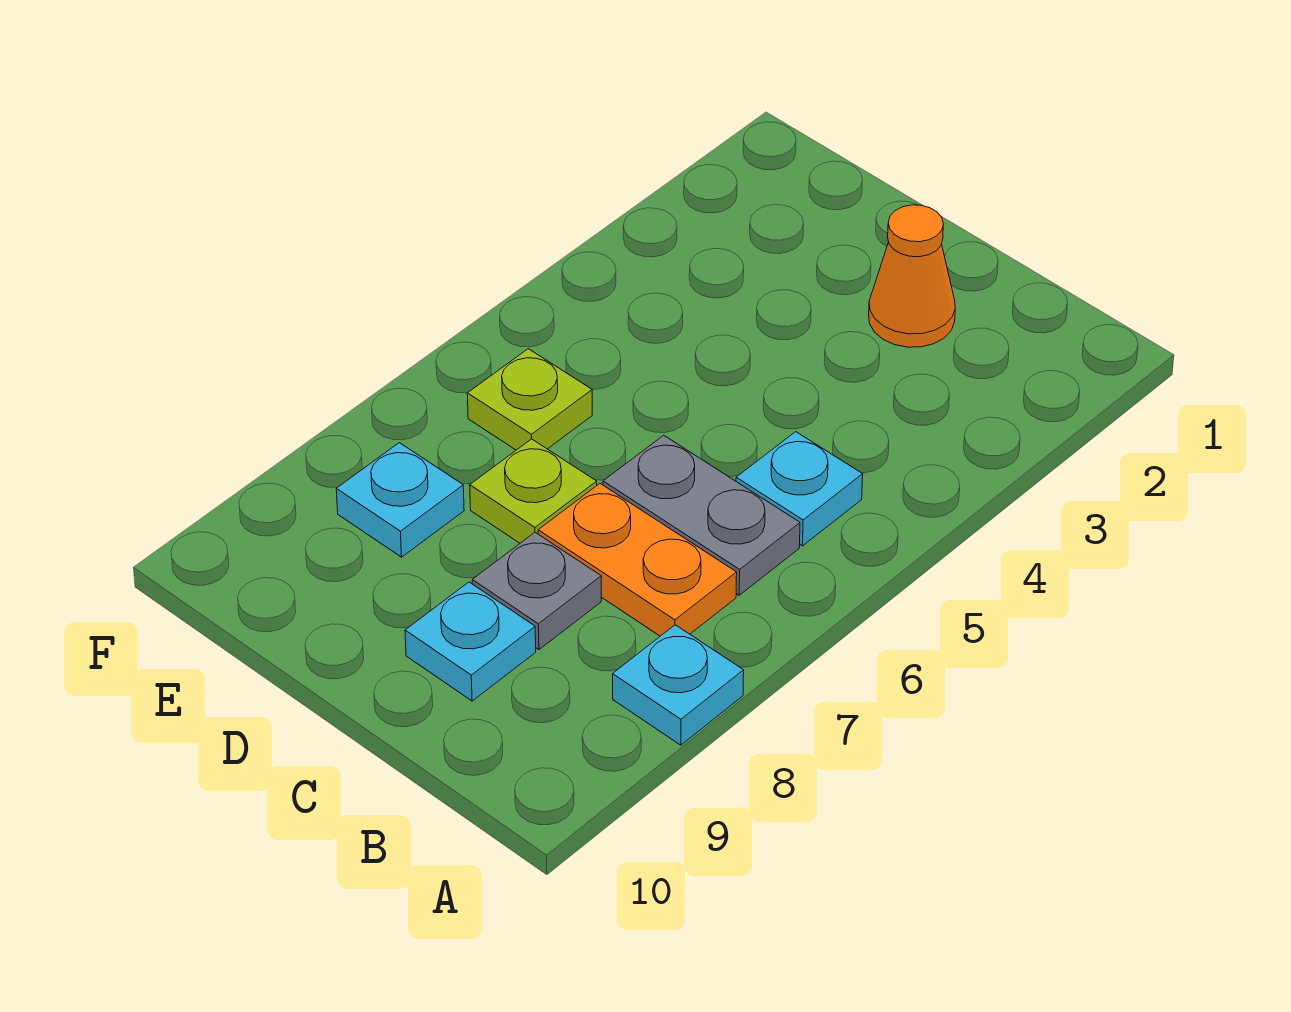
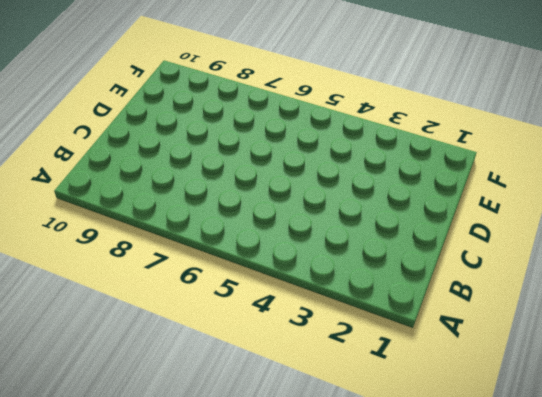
none -> cyan 1x1 plate [613,625,744,745]
none -> cyan 1x1 plate [736,432,863,546]

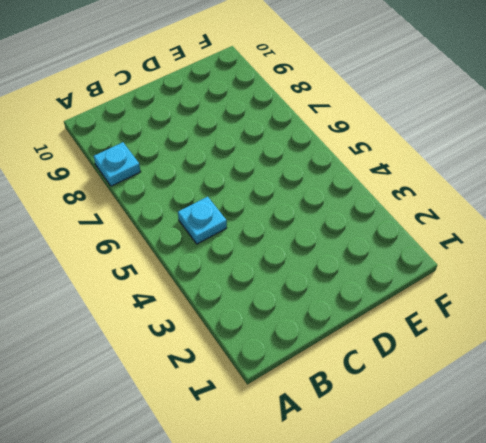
none -> grey 1x2 plate [603,435,800,595]
none -> orange 1x2 plate [538,484,737,636]

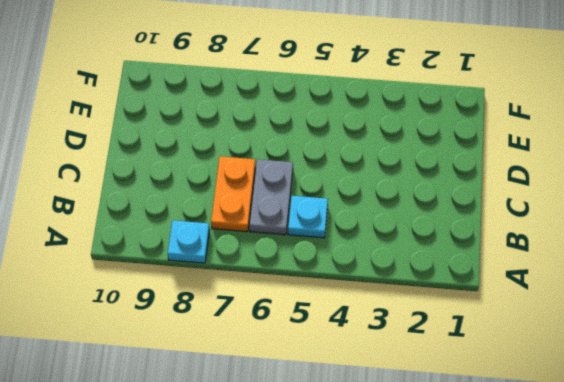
none -> orange 1x1 cone [869,205,955,347]
none -> grey 1x1 plate [472,532,601,650]

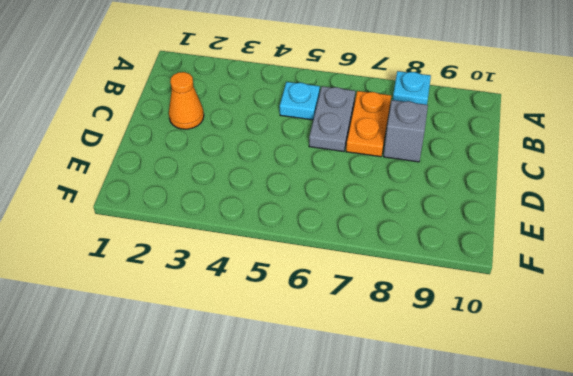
grey 1x1 brick [384,100,428,162] -> grey 1x1 plate [472,532,601,650]
none -> cyan 1x1 plate [405,582,536,701]
none -> lime 1x1 plate [470,439,597,543]

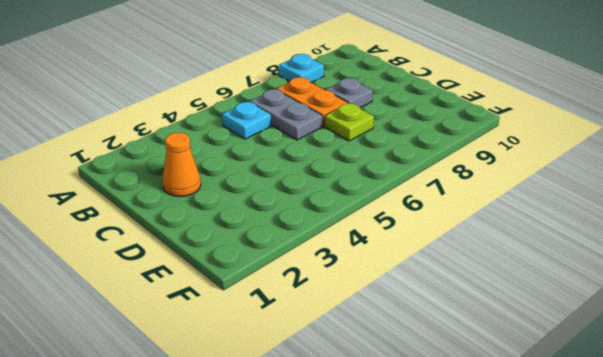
none -> cyan 1x1 plate [405,582,536,701]
none -> lime 1x1 plate [467,349,592,450]

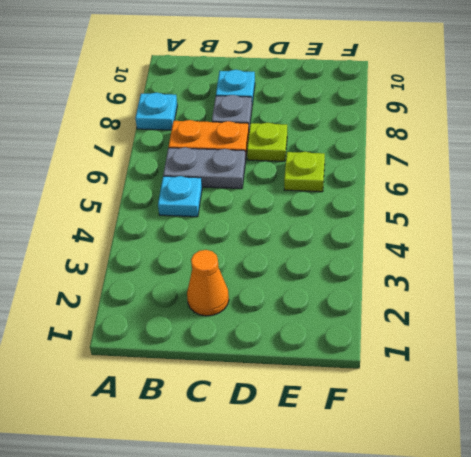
none -> cyan 1x1 plate [336,443,464,557]

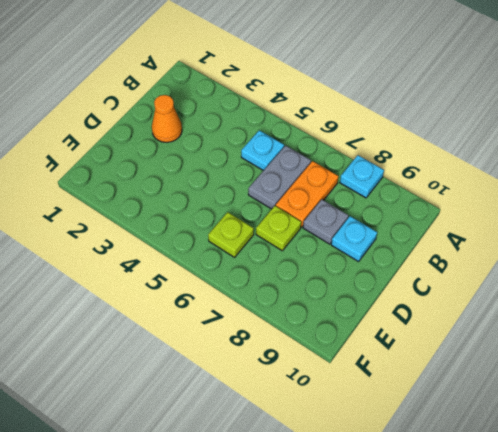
none -> cyan 1x1 plate [336,443,464,557]

